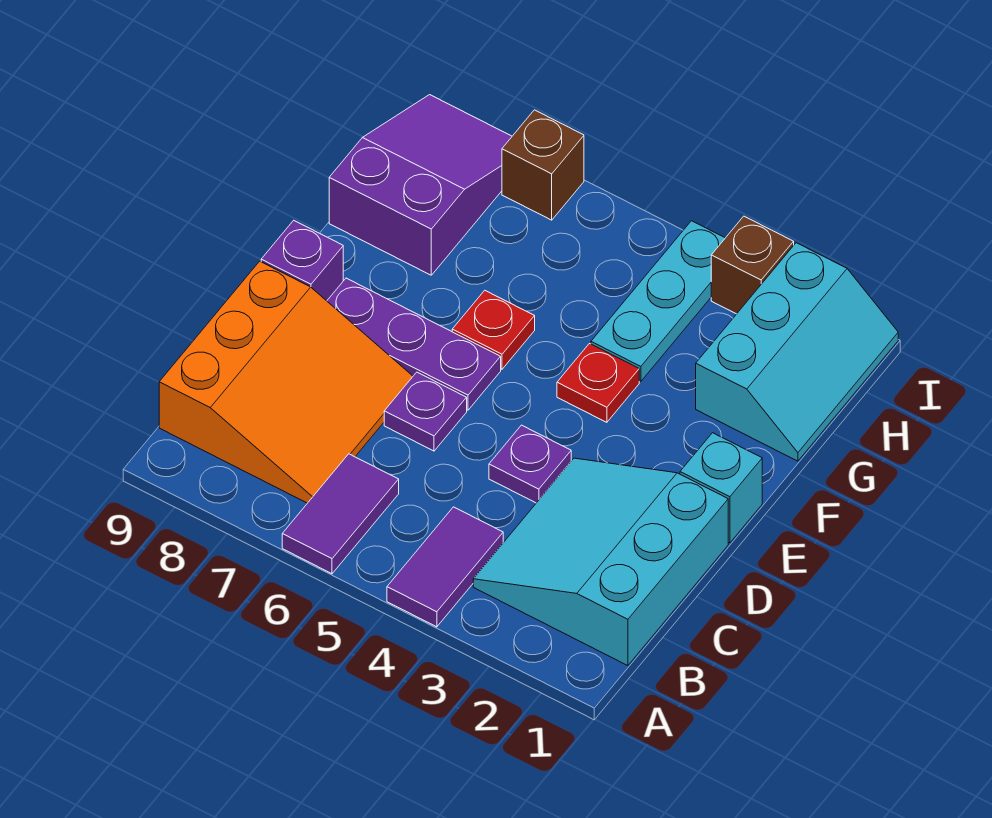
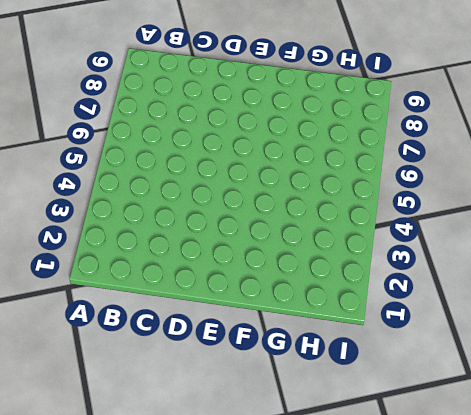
none -> purple 1x2 tile [387,507,503,627]
none -> purple 1x2 tile [282,454,399,574]
none -> cyan 3x3 slope [473,458,728,666]

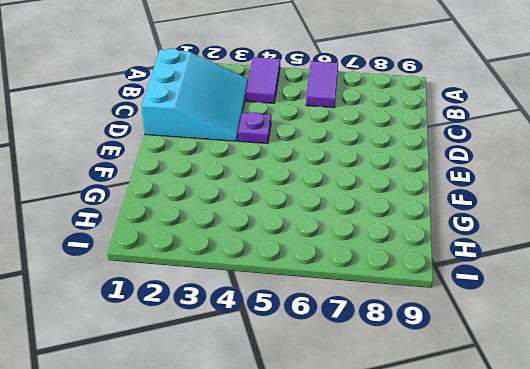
none -> orange 3x3 slope [159,261,413,503]
none -> purple 1x1 plate [384,372,467,451]
none -> cyan 1x1 brick [680,433,762,543]

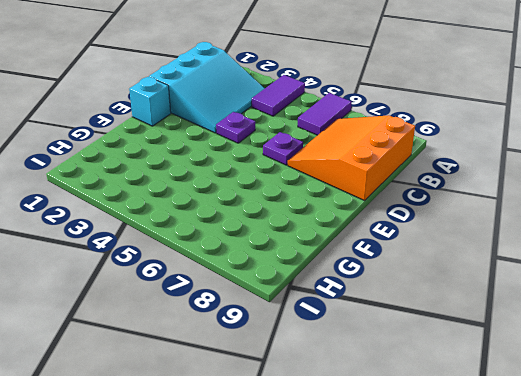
none -> purple 1x3 plate [327,278,501,410]
none -> purple 1x1 brick [261,220,343,301]
none -> red 1x1 plate [557,344,639,422]

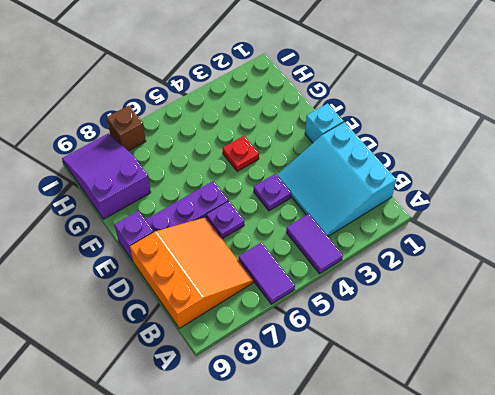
none -> red 1x1 plate [452,290,535,369]
none -> cyan 2x3 slope [696,243,898,461]
none -> cyan 1x3 plate [591,221,725,382]

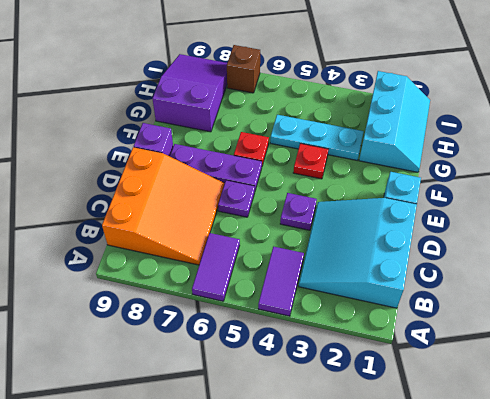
cyan 1x3 plate [270,115,364,160] -> cyan 1x3 plate turned to [591,221,725,382]
none -> brown 1x1 brick [711,216,794,314]

